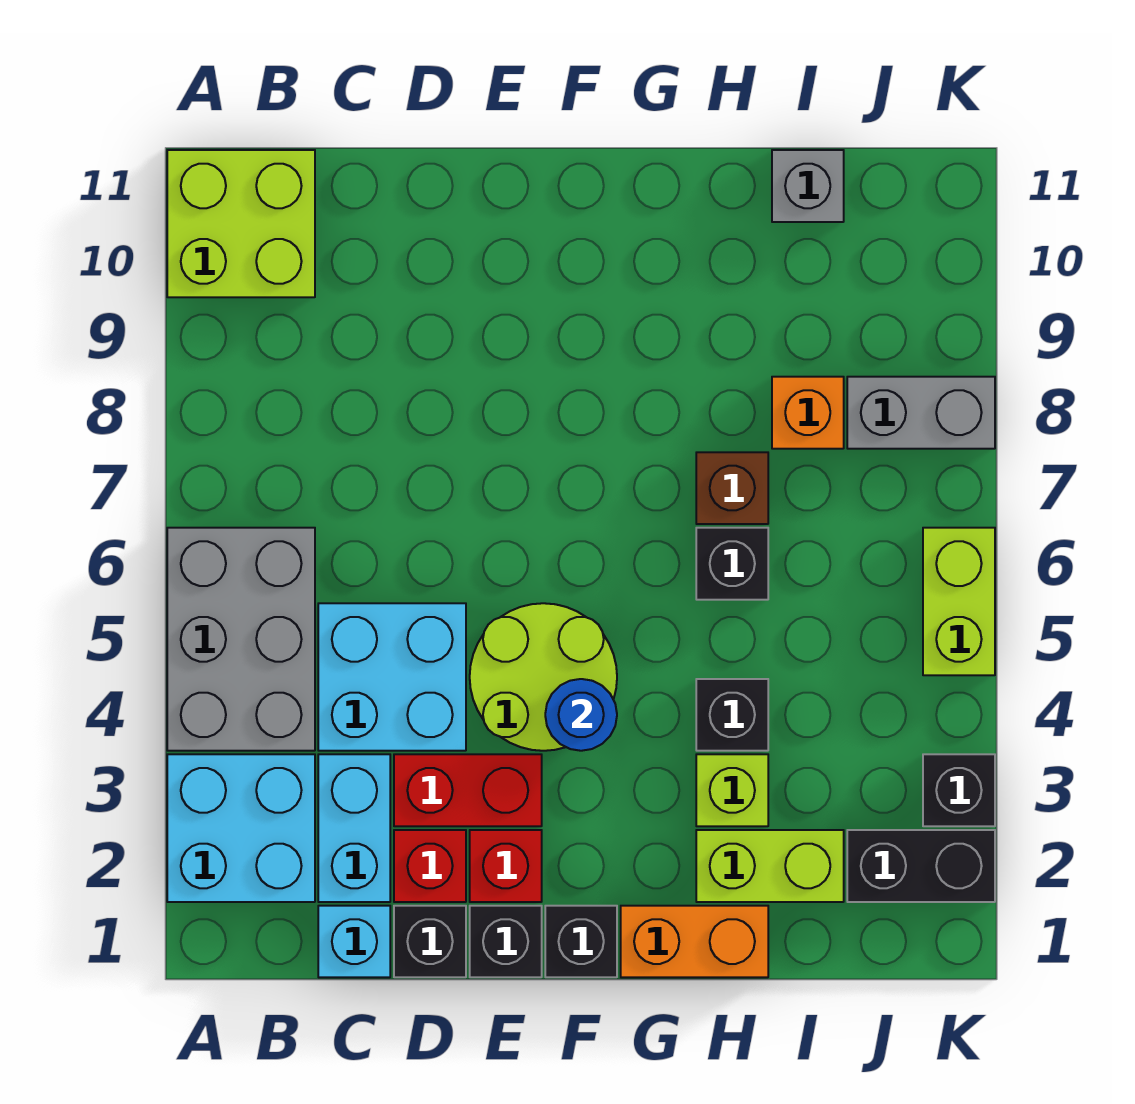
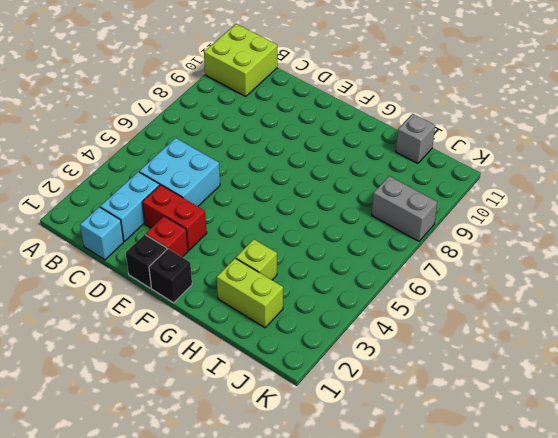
none -> cyan 2x2 brick [167,754,315,902]
none -> grey 2x3 brick [167,528,315,751]
none -> black 1x1 brick [394,906,466,977]

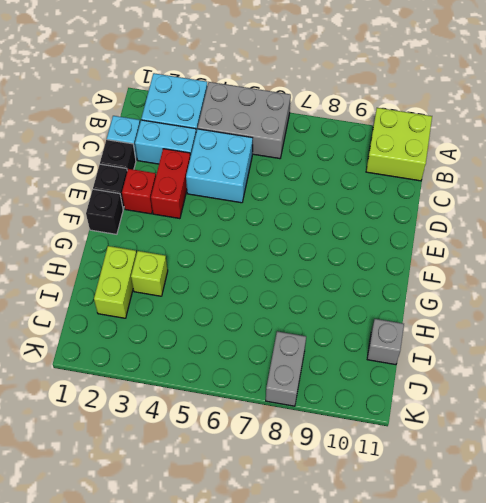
none -> red 1x1 brick [394,830,466,902]
none -> lime 2x2 round brick [470,603,617,751]
none -> orange 1x2 brick [621,906,768,977]

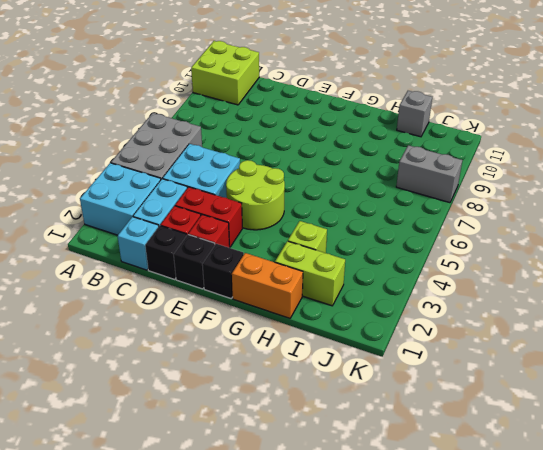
none -> black 1x1 brick [696,679,768,751]
none -> black 1x1 brick [696,528,768,600]
none -> brown 1x1 brick [696,452,768,524]

